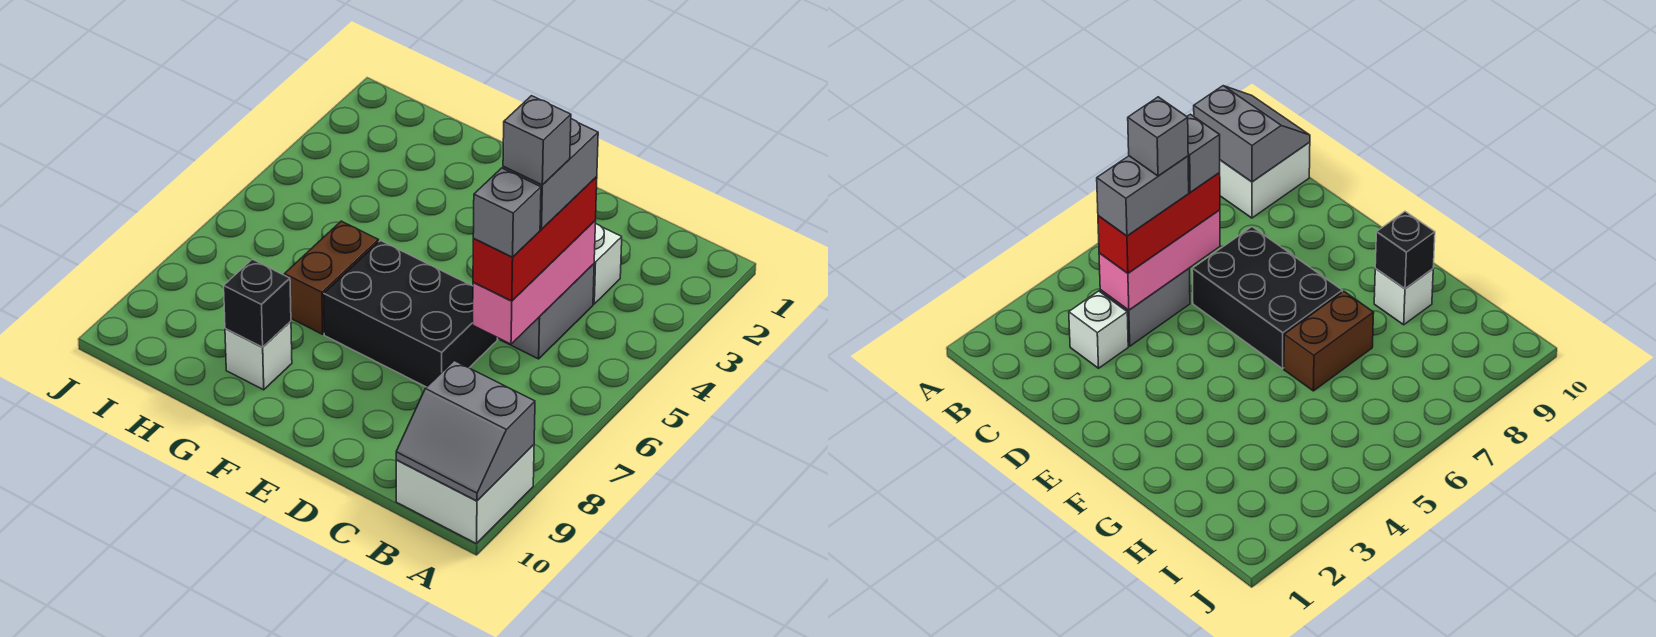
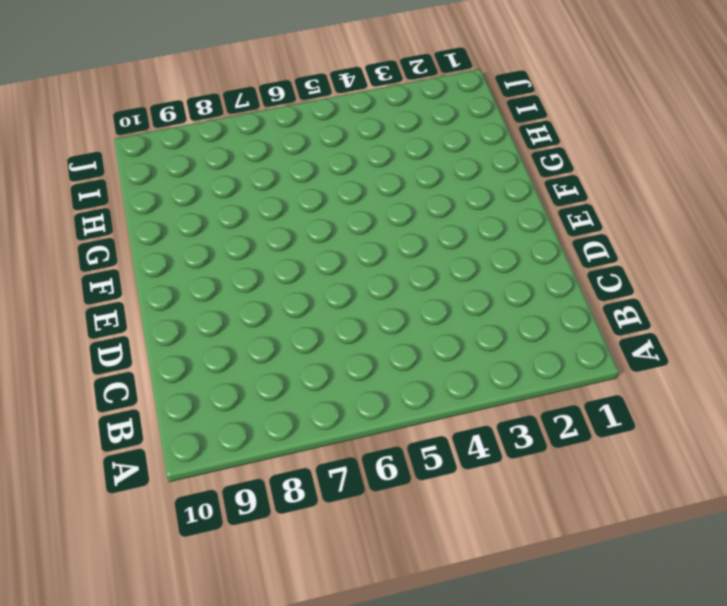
none -> white 2x2 brick [396,445,534,544]
none -> white 1x1 brick [593,224,622,304]
none -> grey 1x2 brick [500,264,594,359]

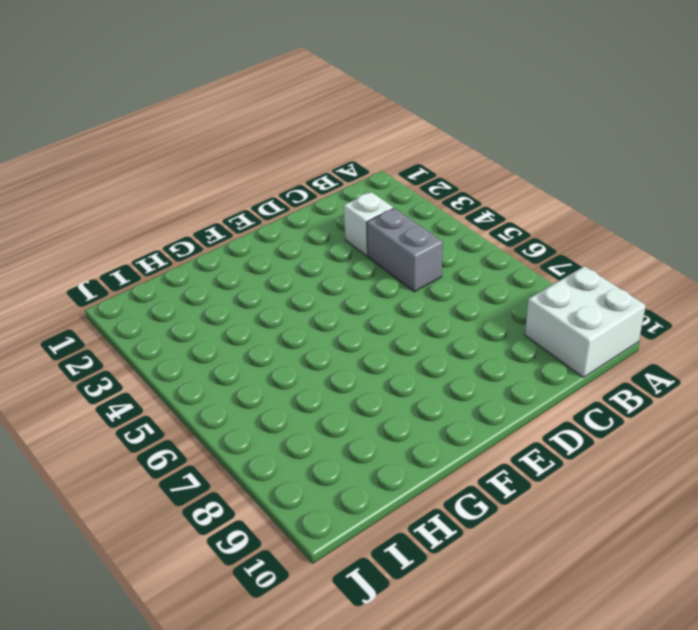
none -> black 2x3 brick [324,241,497,387]
none -> brown 1x2 brick [284,221,379,334]
none -> white 1x1 brick [225,321,292,390]

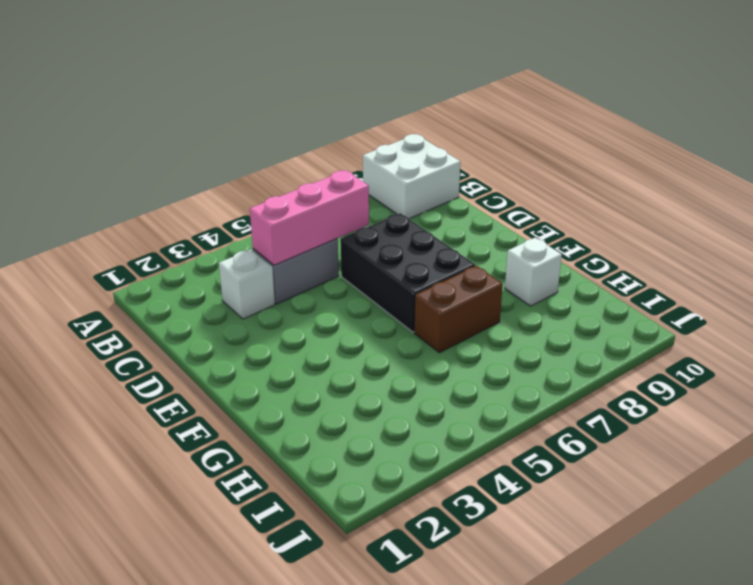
none -> grey 2x2 slope [396,361,535,501]
none -> black 1x1 brick [224,259,291,347]
none -> red 1x3 brick [473,177,597,301]

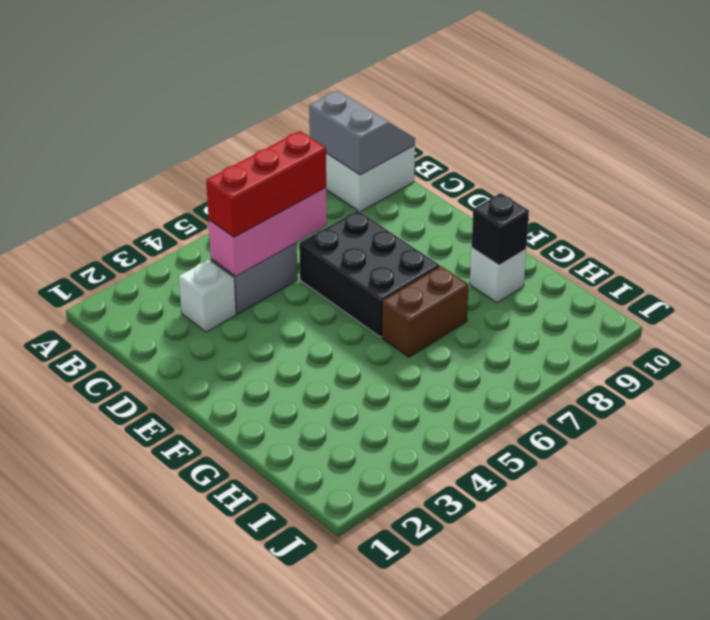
none -> grey 1x2 brick [503,119,598,229]
none -> grey 1x1 brick [473,168,541,257]
none -> grey 1x1 brick [503,96,571,185]

